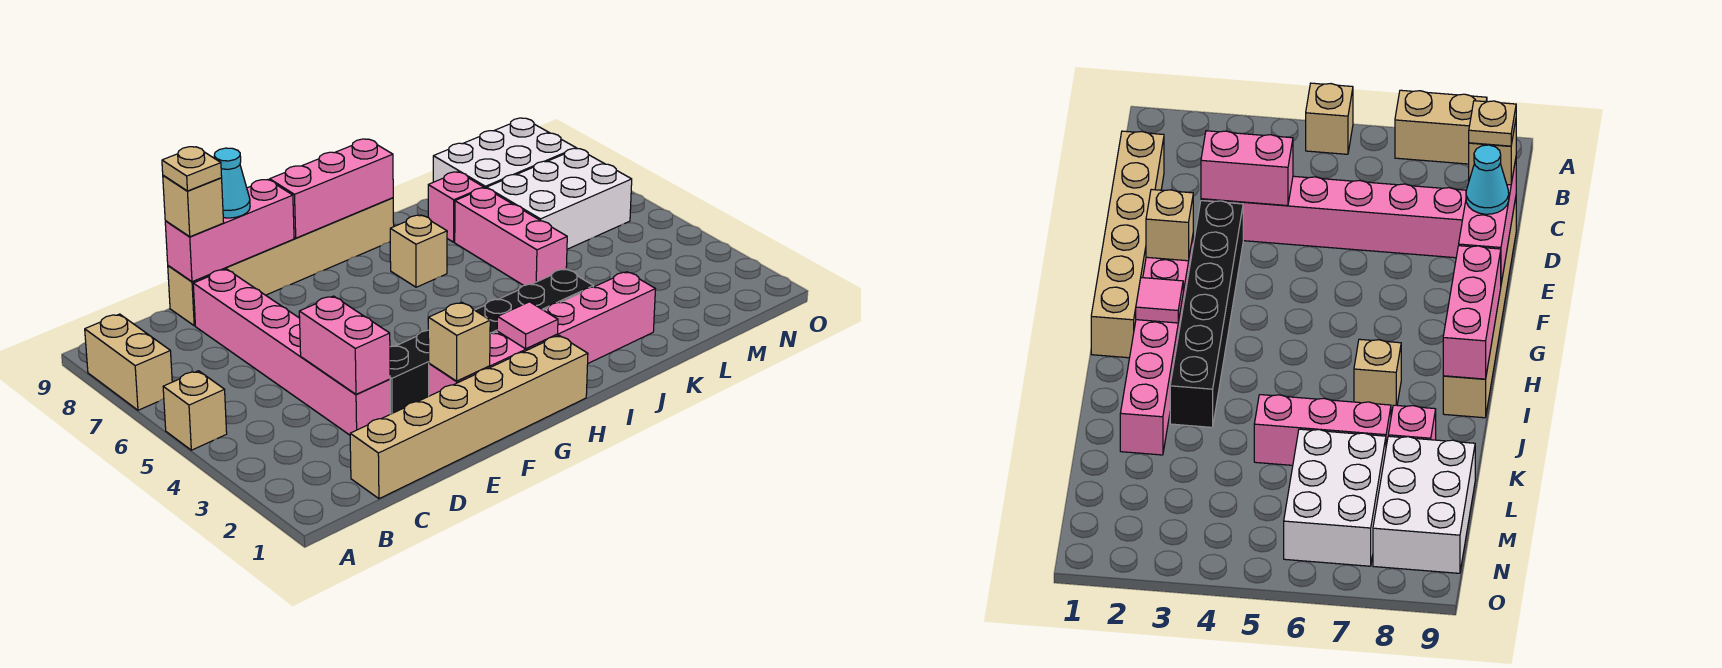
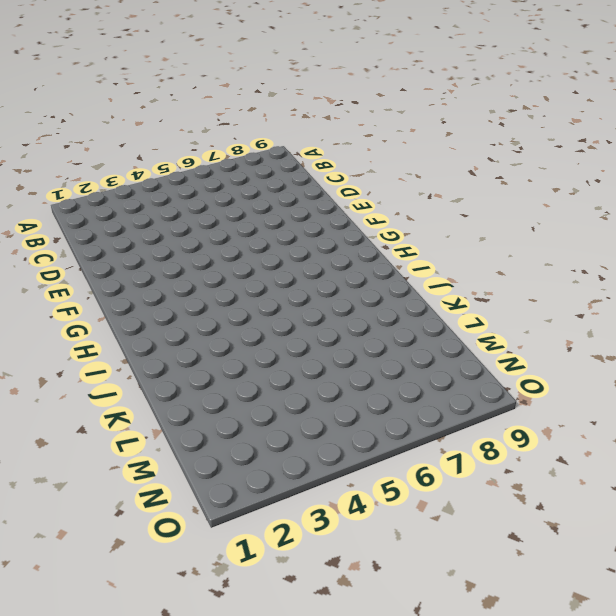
none -> tan 1x1 brick [163,371,227,450]
none -> tan 1x2 brick [85,314,172,410]
none -> tan 1x6 brick [350,336,588,499]

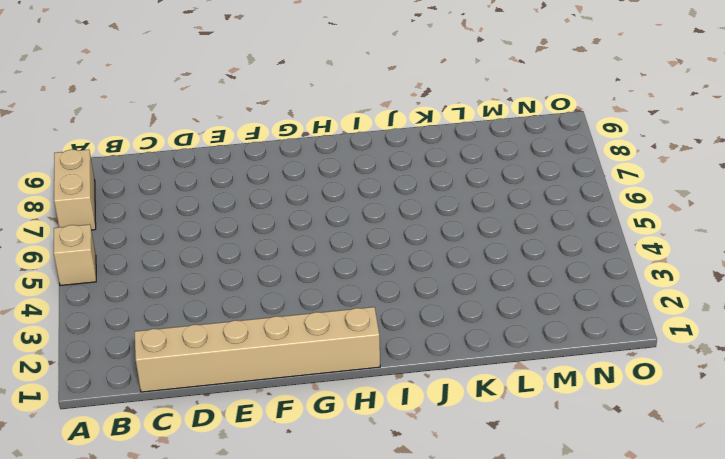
none -> pink 1x6 brick [193,269,390,435]
none -> tan 1x6 brick [168,198,394,326]
none -> black 1x6 brick [390,269,593,414]

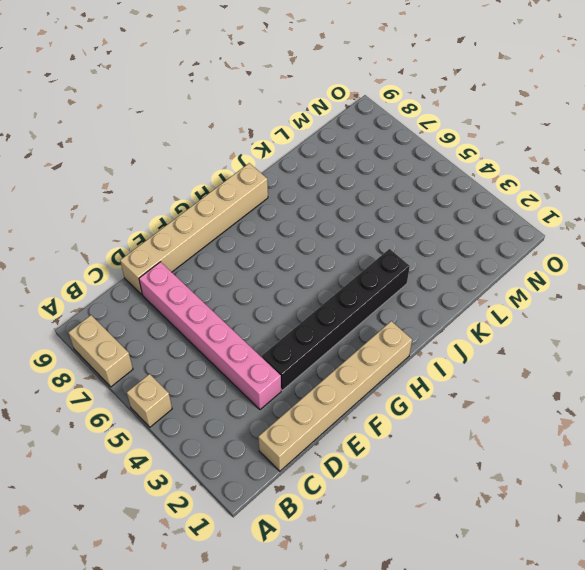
none -> pink 1x6 brick [429,272,655,396]
none -> tan 1x1 brick [390,215,447,287]
none -> pink 1x3 brick [455,188,567,286]

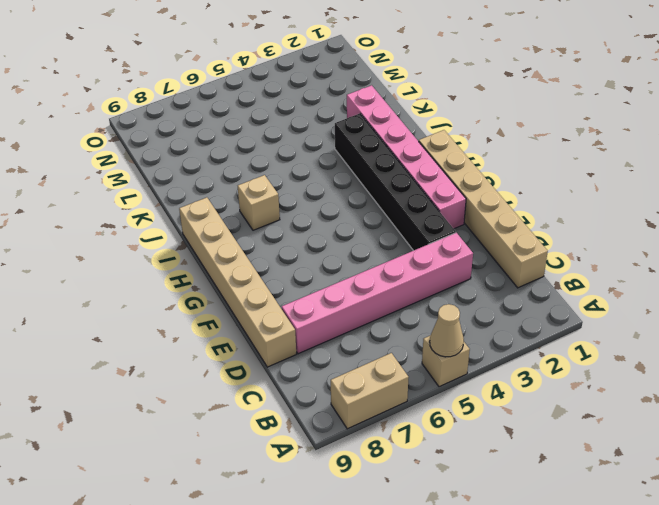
tan 1x1 cone [430,304,464,357] -> none
none -> pink 1x3 brick [455,188,567,286]
none -> pink 1x1 brick [428,172,484,242]
none -> white 2x3 brick [487,148,632,249]

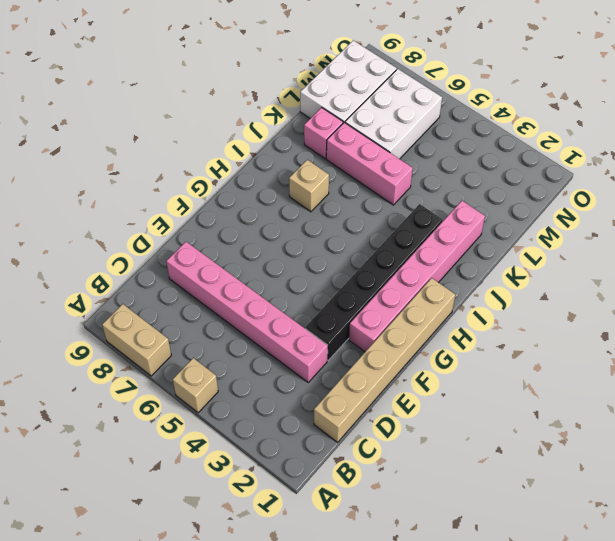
none -> tan 1x6 brick [168,198,394,326]
none -> pink 1x2 brick [299,296,390,394]
none -> pink 1x3 brick [165,180,294,282]

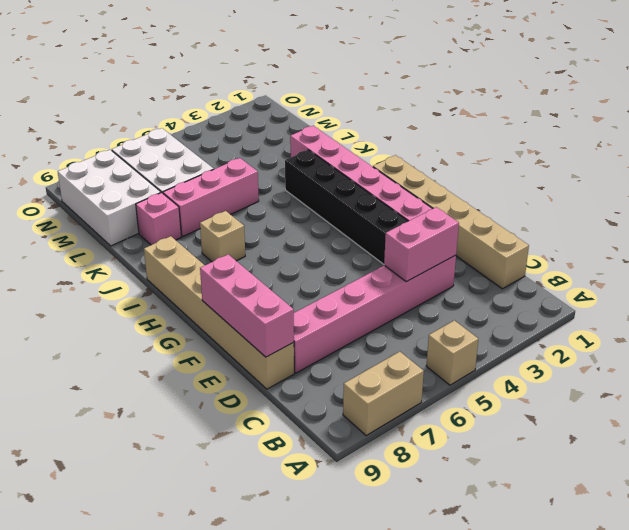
none -> tan 1x1 brick [428,302,490,381]
none -> pink 1x3 brick [270,139,393,238]
none -> pink 1x1 tile [497,302,558,349]

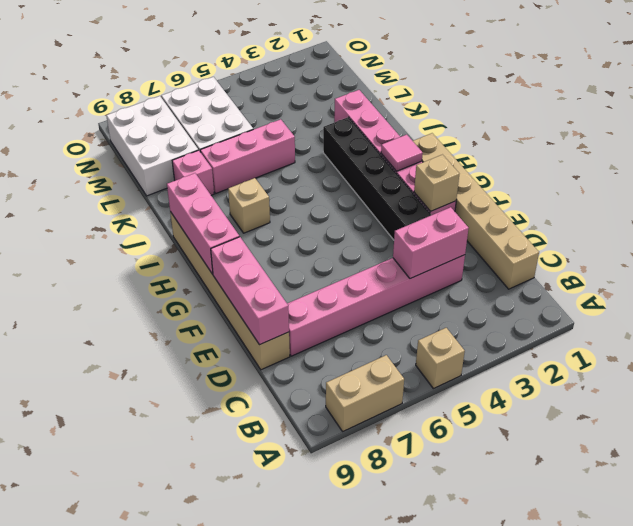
none -> tan 1x1 brick [163,175,224,237]
none -> cyan 1x1 cone [214,148,250,218]
none -> tan 1x1 plate [162,147,222,191]

